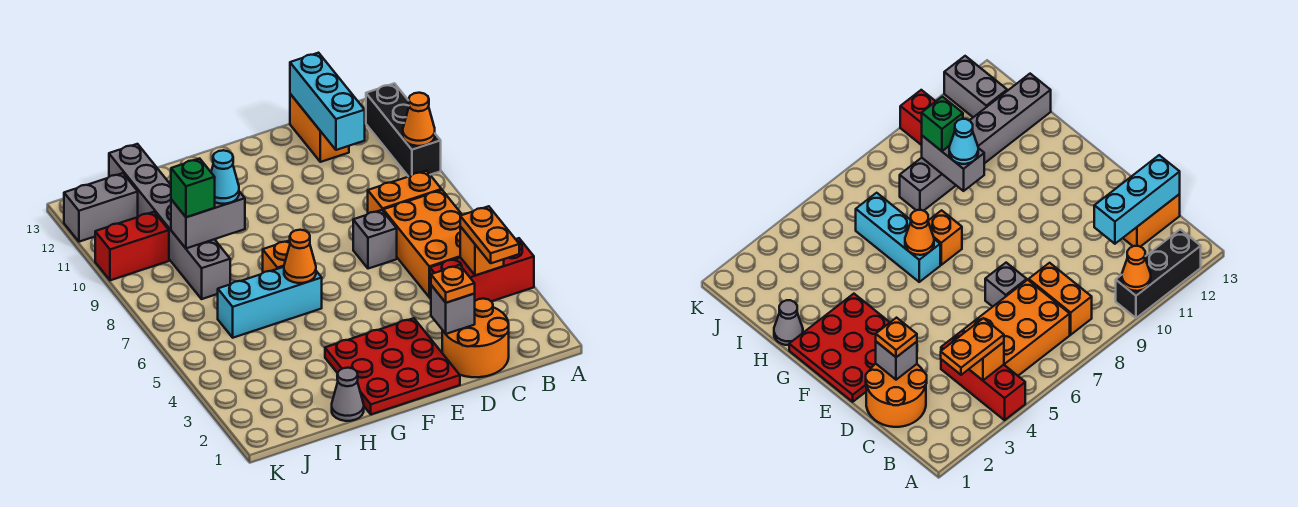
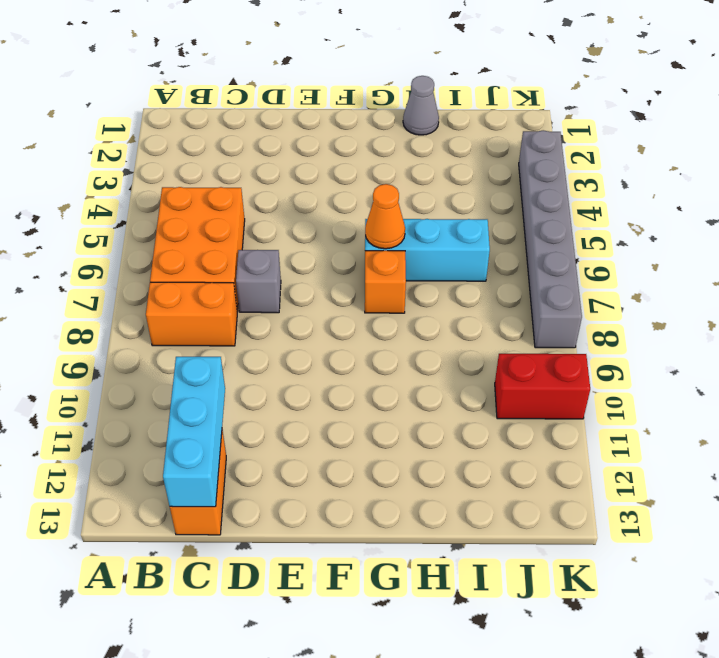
grey 1x6 brick [519,130,582,348] -> grey 1x6 brick moved to [109,144,230,299]
none -> red 1x3 brick [430,238,534,301]
none -> black 1x3 brick [366,83,441,177]
none -> orange 2x2 round brick [442,299,509,377]

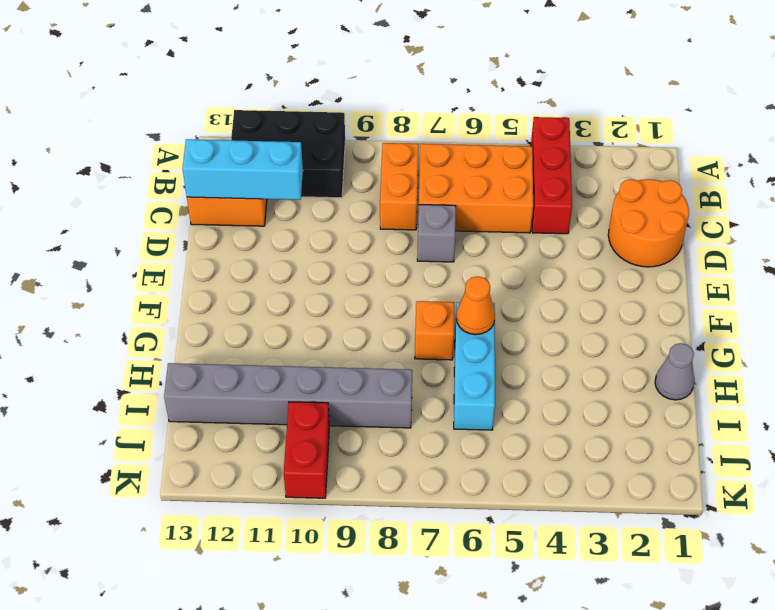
black 2x3 brick [231,110,345,198] -> black 1x3 brick [366,83,441,177]
none -> red 3x3 plate [325,318,460,414]
none -> grey 1x2 brick [64,173,138,242]
none -> orange 1x1 cone [403,93,435,146]

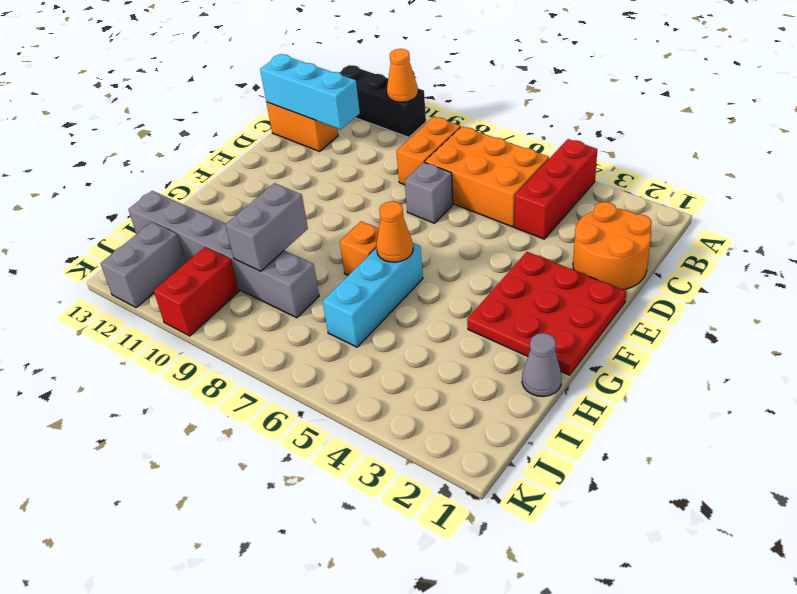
none -> orange 1x1 brick [460,227,504,275]
none -> grey 1x1 brick [431,285,475,334]
none -> orange 1x2 plate [460,206,519,263]

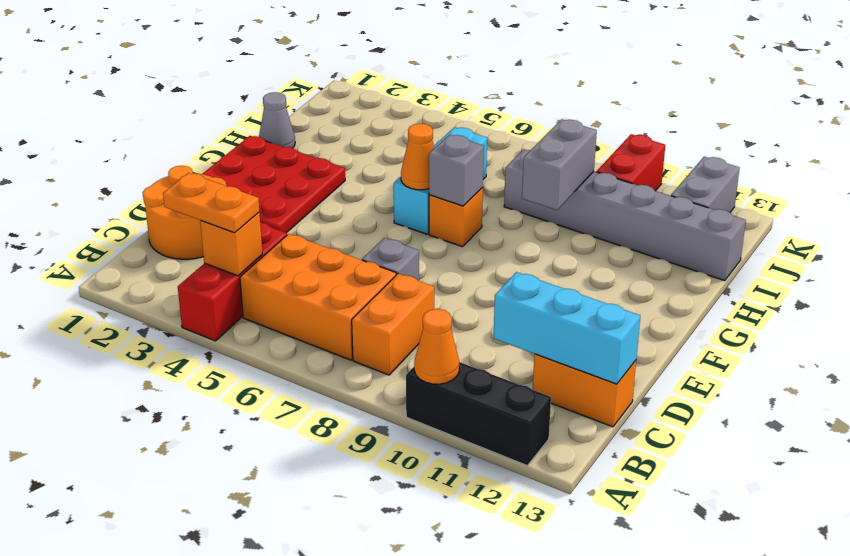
grey 1x1 brick [429,135,484,206] -> grey 1x1 brick moved to [431,285,475,334]
none -> orange 1x1 plate [431,265,475,303]
none -> cyan 1x1 cone [211,150,239,204]
none -> green 1x1 brick [171,159,215,217]

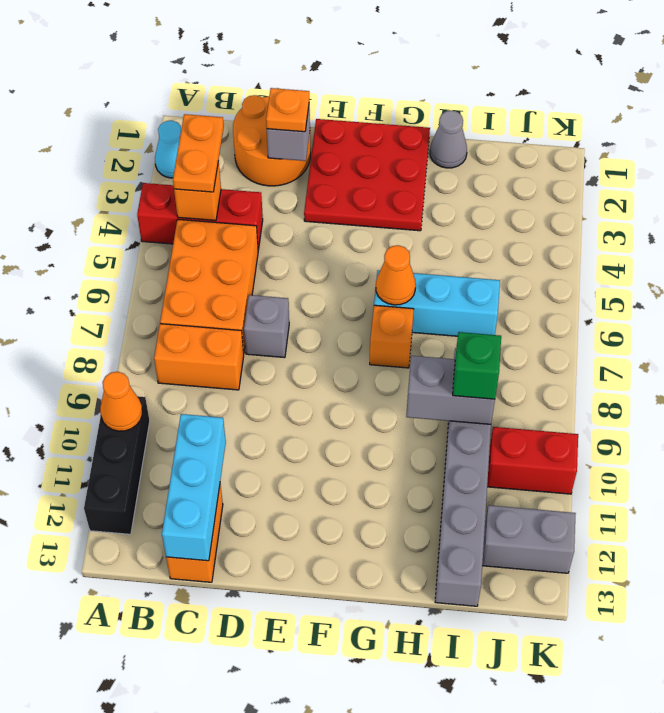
cyan 1x1 cone [155,121,181,178] -> cyan 1x1 cone moved to [211,150,239,204]

